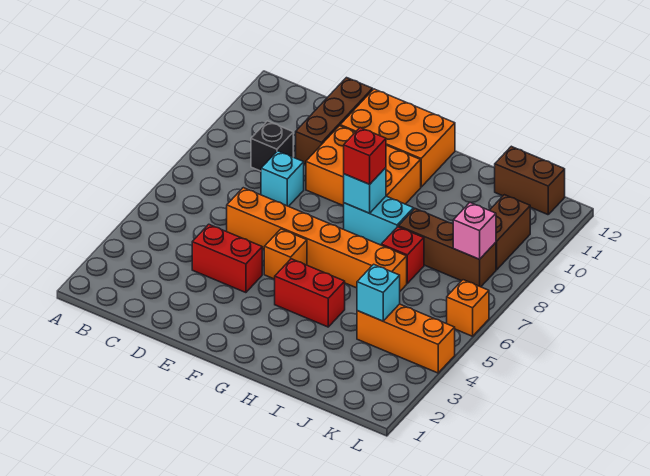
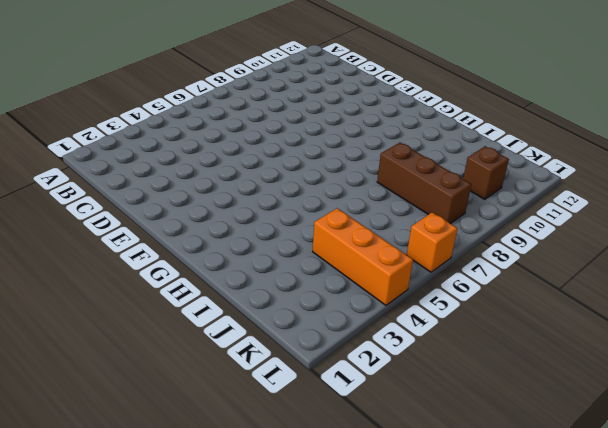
brown 1x1 brick [463,146,509,199] -> brown 1x2 brick [490,195,530,270]
none -> black 1x1 brick [251,121,293,171]
none -> red 1x2 brick [192,224,262,293]
none -> orange 1x6 brick [227,188,407,291]

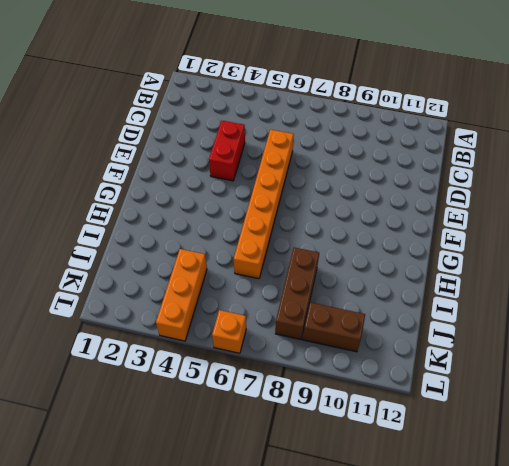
none -> black 1x1 brick [251,121,293,171]
none -> cyan 1x1 brick [261,151,304,206]
none -> brown 1x3 brick [296,78,373,164]

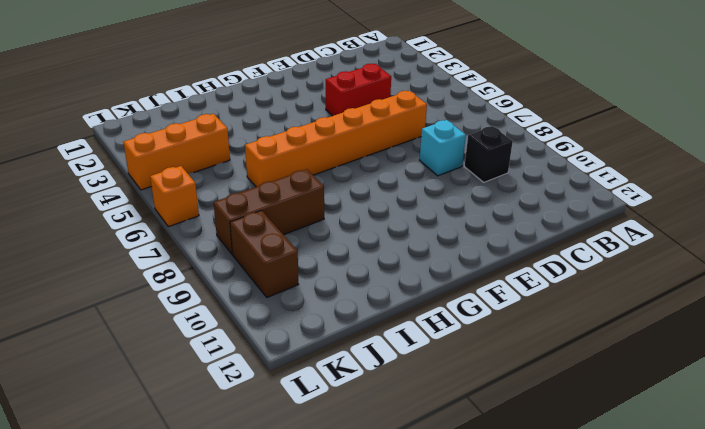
none -> brown 1x3 brick [296,78,373,164]
none -> orange 2x3 brick [306,126,421,206]
none -> orange 2x3 brick [340,89,455,187]

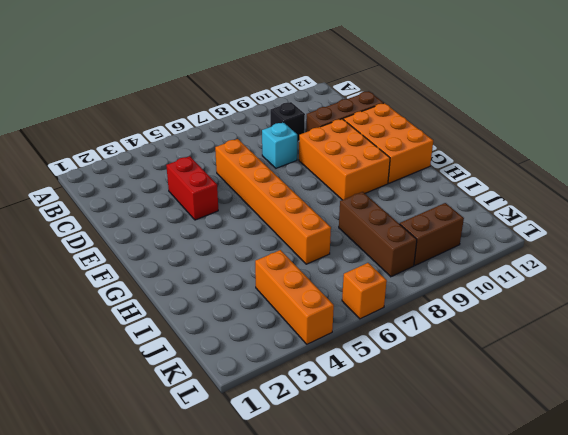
none -> orange 1x1 brick [264,229,307,279]
none -> red 1x2 brick [275,259,345,327]
none -> cyan 1x2 brick [344,196,414,245]

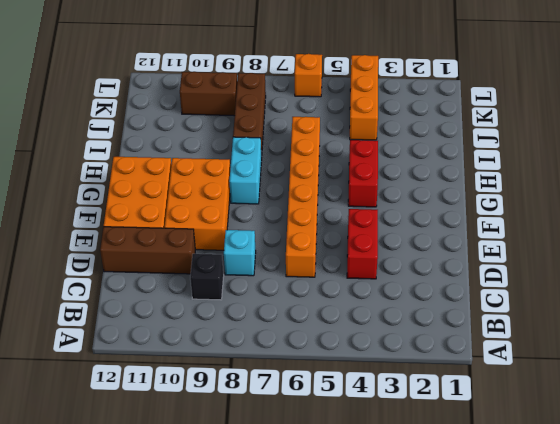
none -> orange 1x1 brick [264,229,307,279]
none -> red 1x1 brick [381,227,424,283]
none -> brown 1x2 brick [495,146,565,215]

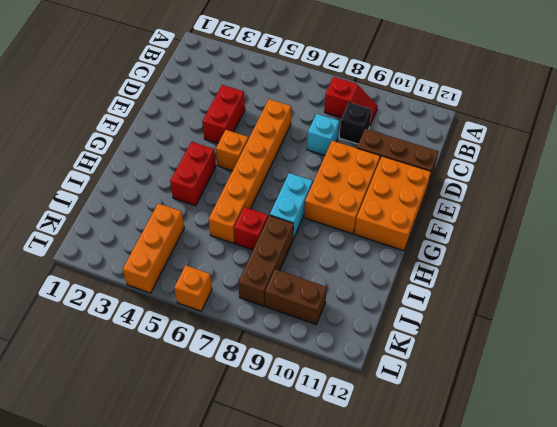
red 1x2 slope [324,77,378,125] -> none
none -> brown 1x2 brick [495,146,565,215]
none -> cyan 1x1 brick [344,168,386,213]
none -> cyan 1x1 brick [357,264,400,321]

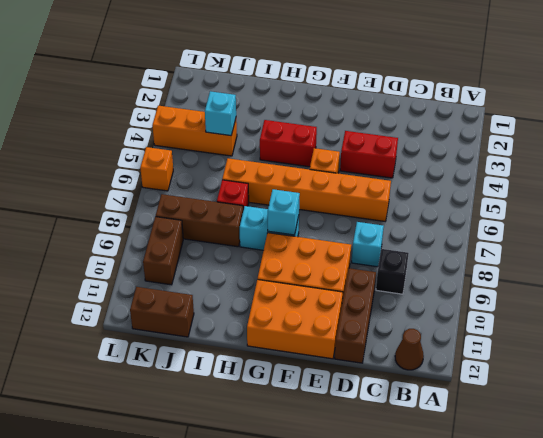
brown 1x1 cone [395,329,424,370] -> none
none -> pink 1x1 brick [453,203,496,259]
none -> red 1x1 brick [344,128,386,184]

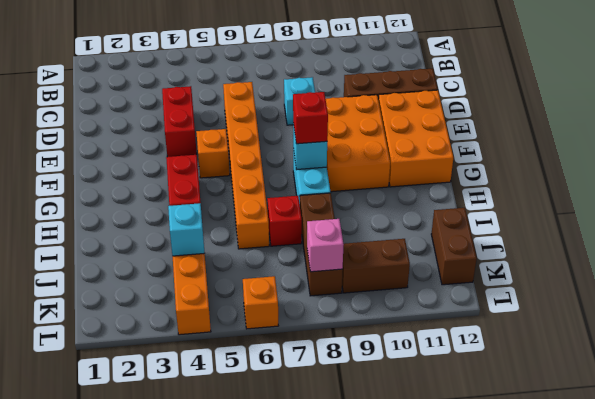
none -> black 1x1 brick [251,121,293,171]

